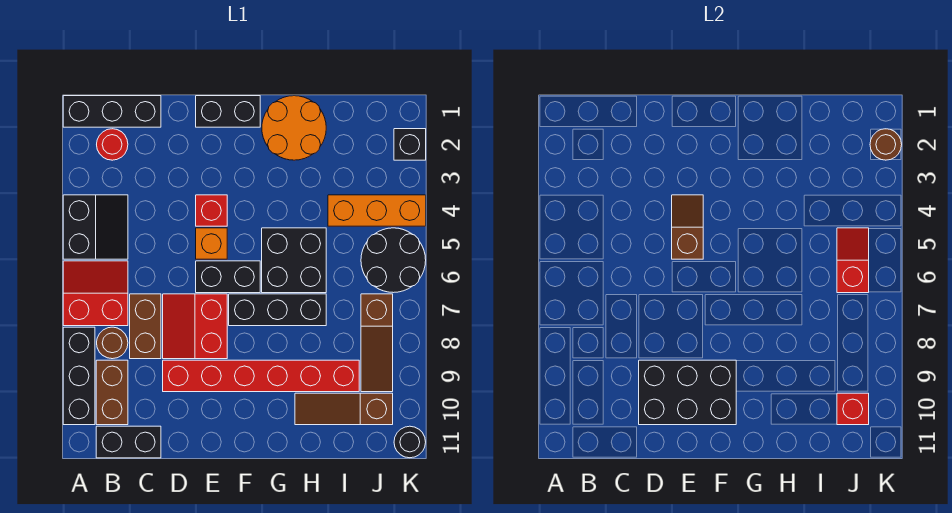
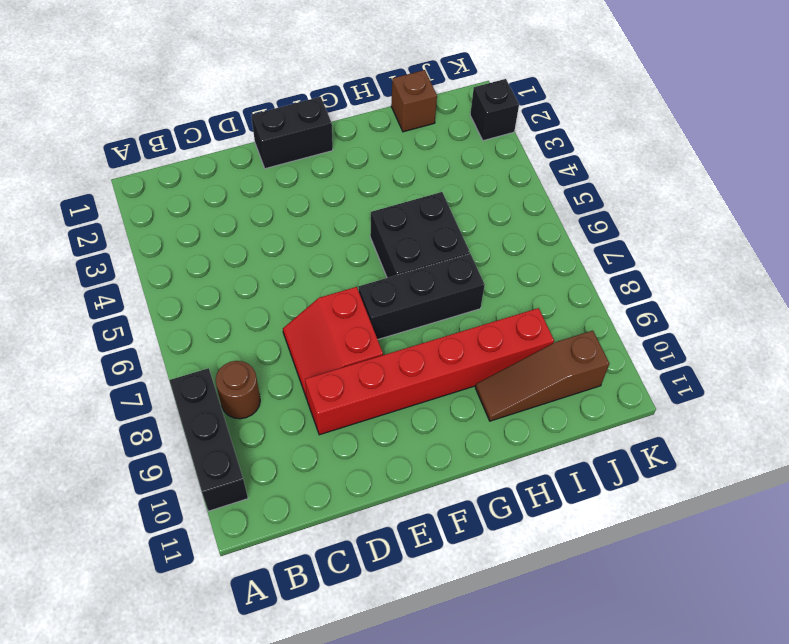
brown 1x1 brick [391,70,437,132] -> none
none -> black 1x3 brick [63,96,161,127]
none -> black 2x2 slope [63,195,128,259]
none -> red 2x2 slope [63,261,128,326]

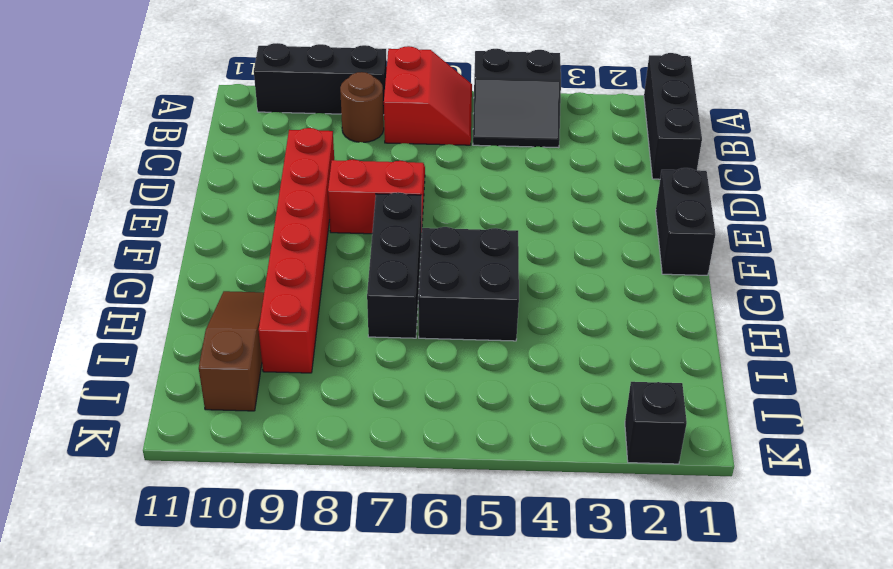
none -> red 1x1 round brick [97,129,128,160]
none -> brown 1x2 brick [96,360,128,425]
none -> black 1x2 brick [96,426,161,458]

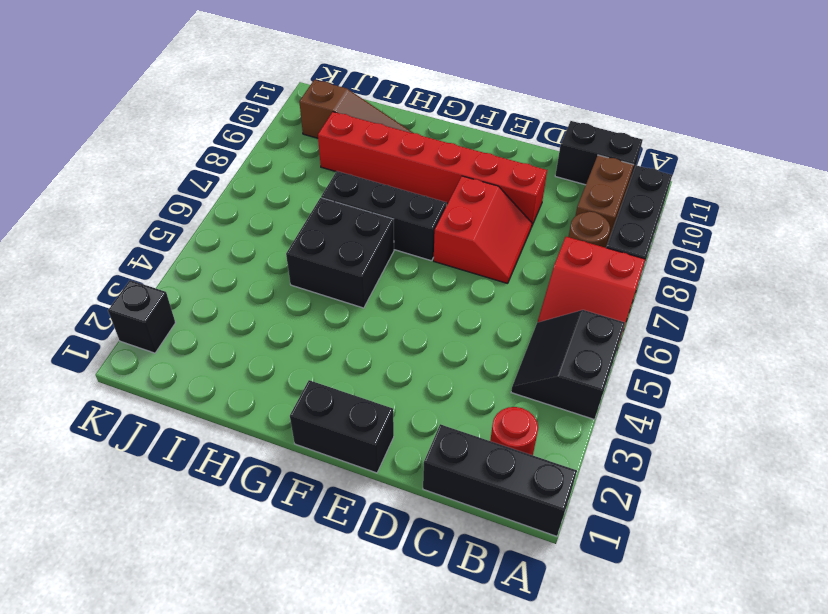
none -> brown 1x2 brick [130,294,161,359]
none -> red 1x1 brick [196,195,227,226]
none -> orange 1x1 brick [196,228,227,259]

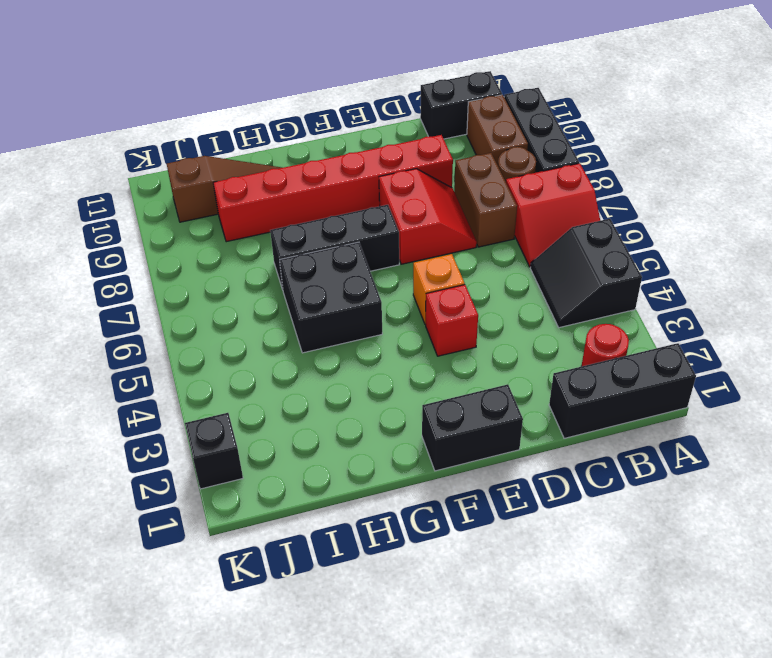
none -> black 1x2 brick [196,261,260,293]
none -> orange 2x2 round brick [262,96,326,160]
none -> orange 1x3 brick [328,195,426,226]

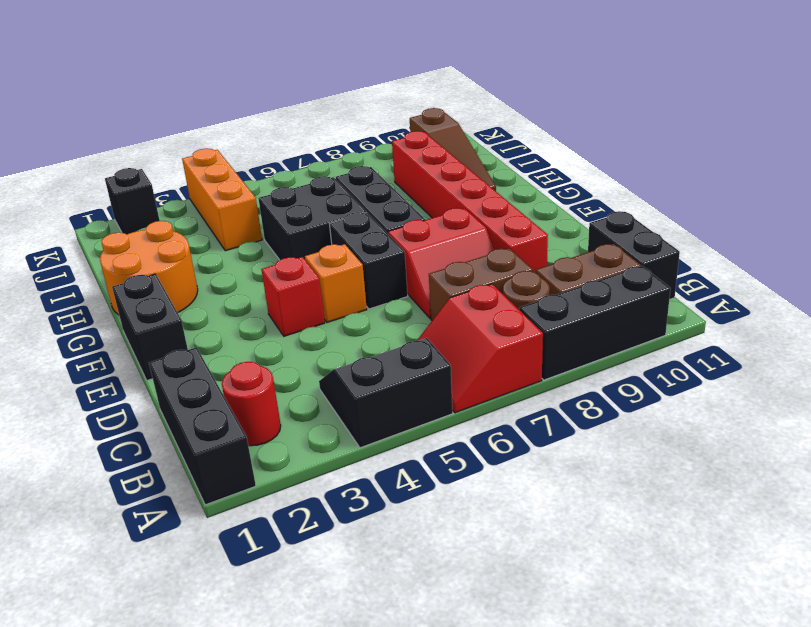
none -> black 2x2 round brick [361,228,426,293]
none -> brown 1x3 slope [361,294,393,392]
none -> black 1x1 round brick [394,426,426,458]

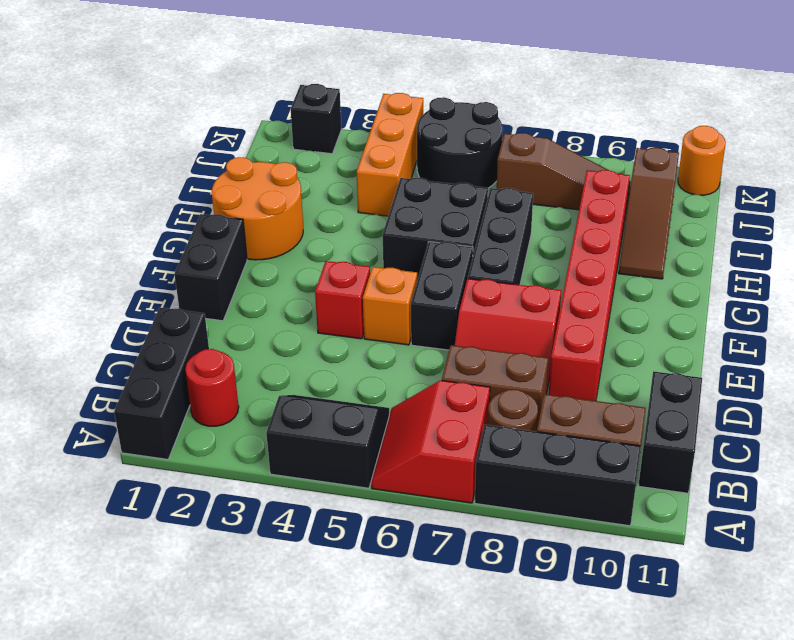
orange 1x1 round brick [678,126,726,195] -> black 1x1 round brick [394,426,426,458]
none -> black 2x3 brick [639,360,736,425]
none -> brown 1x2 slope [672,195,703,259]
none -> red 1x2 slope [837,228,869,293]

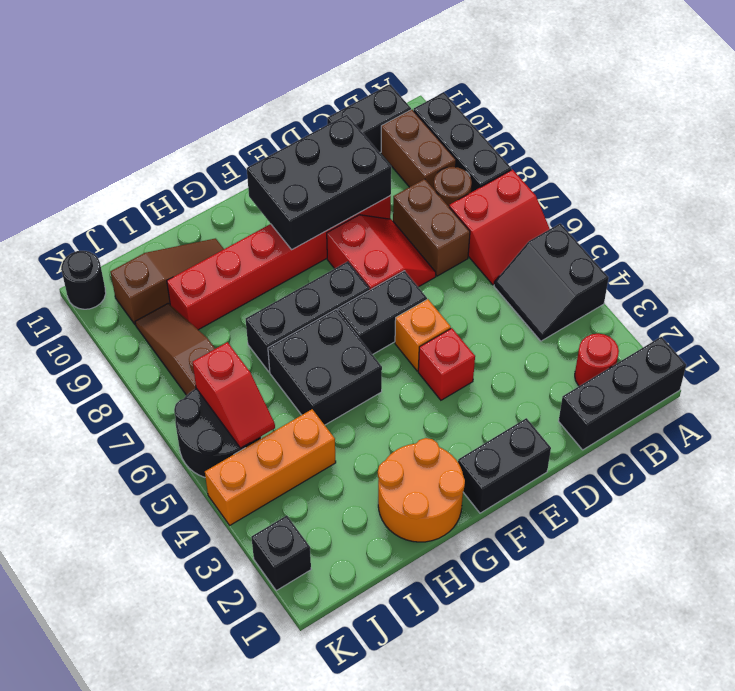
none -> brown 1x2 slope [672,195,703,259]
none -> red 1x1 brick [837,393,869,425]
none -> brown 1x1 round brick [870,129,902,160]

